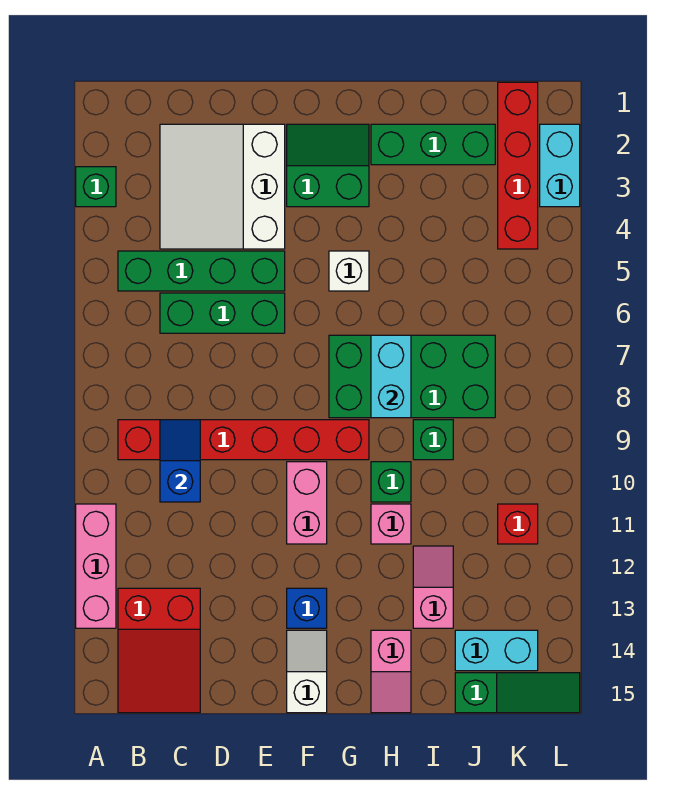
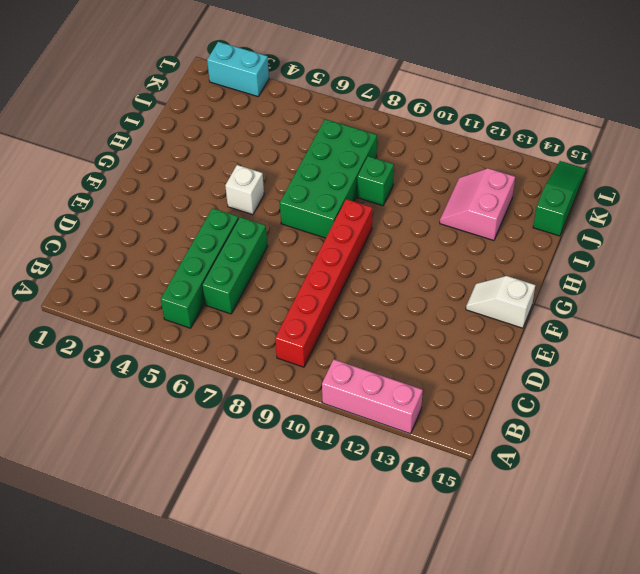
pink 2x2 slope [440,168,515,241] -> pink 1x2 slope [413,546,453,628]
none -> green 1x1 brick [76,167,116,207]
none -> red 2x3 slope [118,588,200,713]
none -> white 3x3 slope [160,124,285,249]

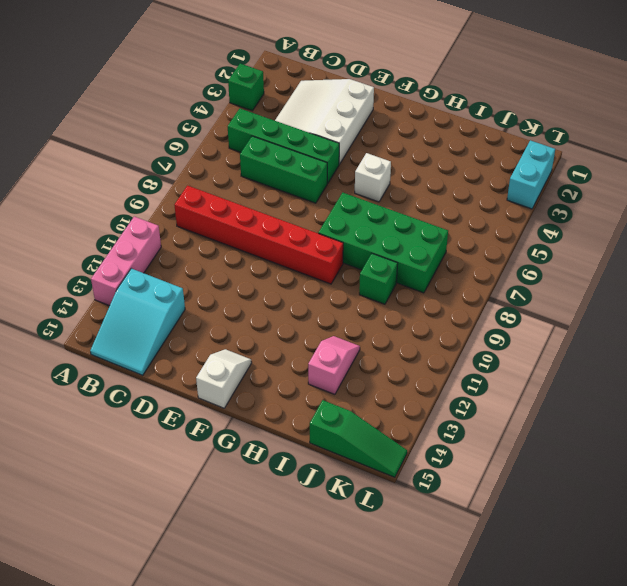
cyan 2x3 slope [90,268,185,375] -> red 2x3 slope [118,588,200,713]
none -> green 2x2 slope [287,124,369,207]
none -> pink 1x2 brick [287,462,327,544]
none -> blue 1x1 brick [287,588,327,628]

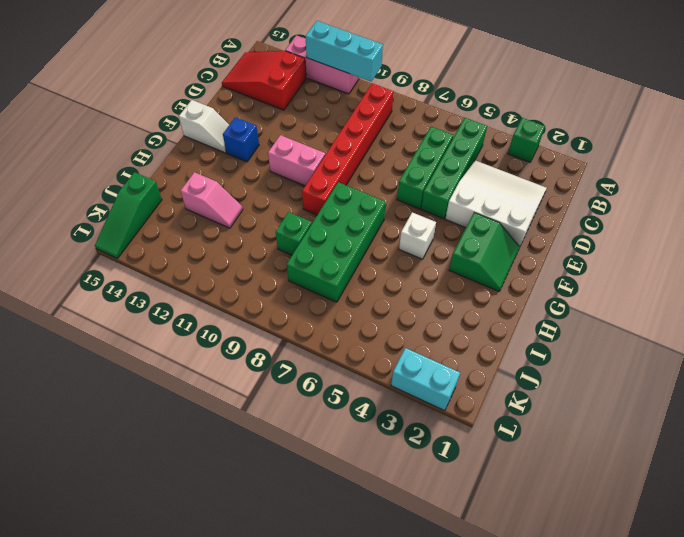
cyan 1x3 brick [305,21,383,82] -> none
none -> green 1x3 brick [371,124,495,165]
none -> green 1x1 brick [371,462,411,502]
none -> pink 1x1 brick [371,504,411,544]

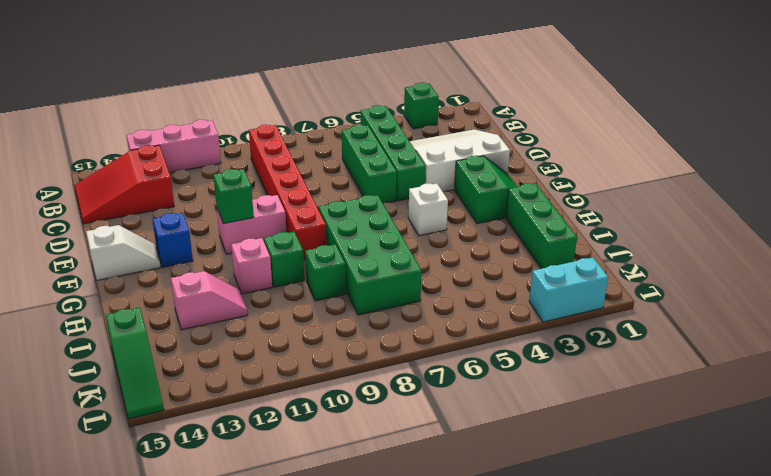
green 1x1 brick [213,169,254,224] -> none
none -> pink 1x2 slope [371,630,411,713]
none -> cyan 1x2 brick [455,630,538,671]
none -> red 1x4 brick [498,82,538,249]

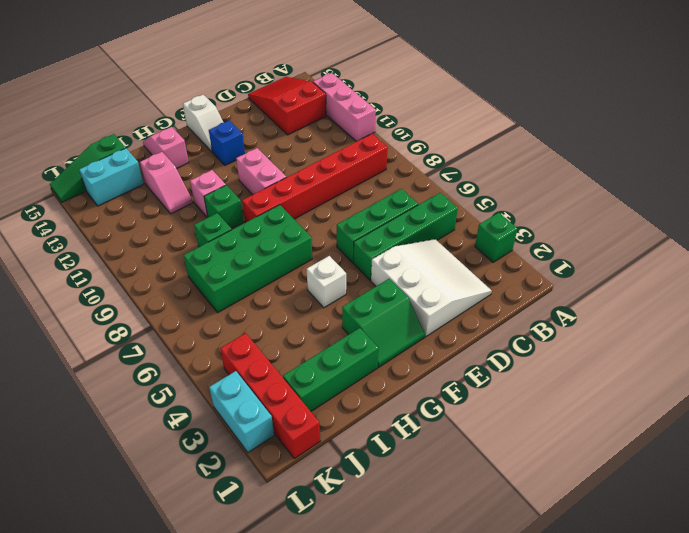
none -> red 1x1 brick [498,504,538,544]
none -> blue 1x2 slope [160,420,200,502]
none -> cyan 1x2 brick [371,335,411,418]

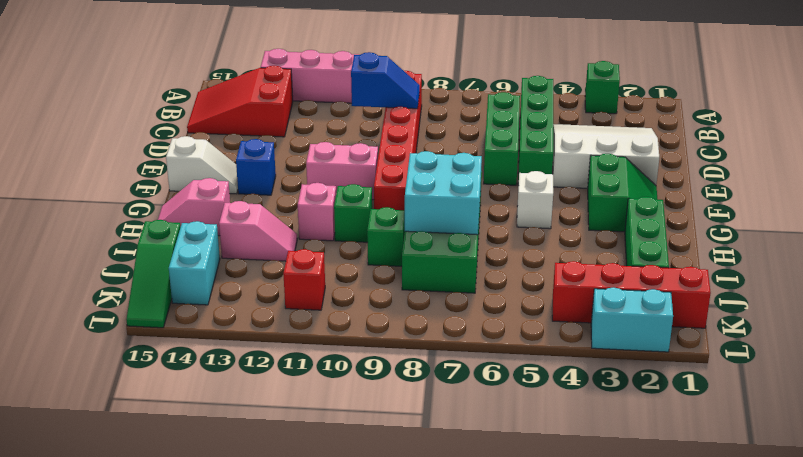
cyan 2x2 brick [405,151,482,235] -> cyan 1x2 brick [371,335,411,418]

